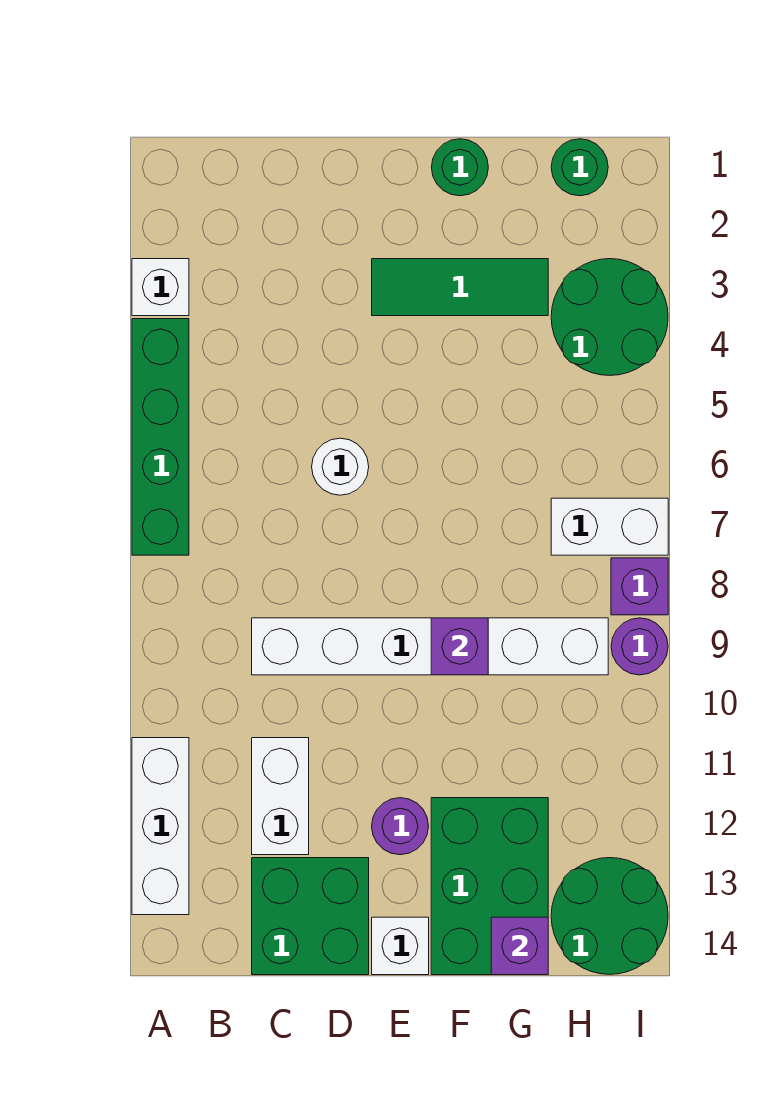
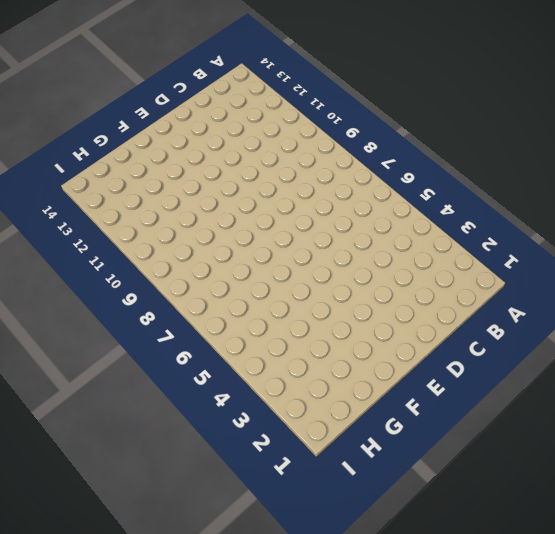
none -> white 1x1 brick [132,259,189,316]
none -> green 1x4 brick [132,319,189,555]
none -> white 1x3 brick [132,738,189,915]

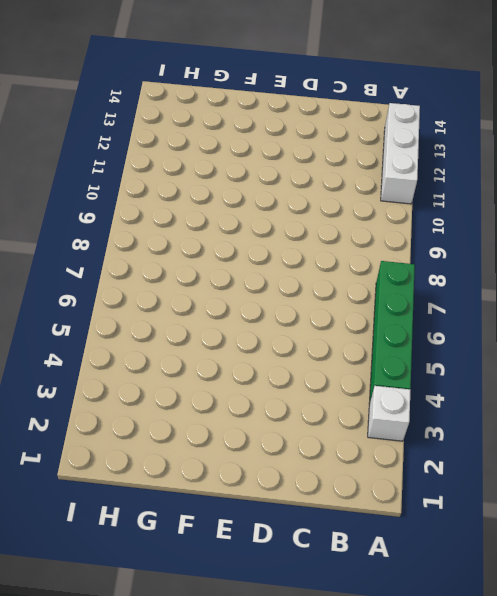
none -> white 1x6 brick [252,618,608,675]
none -> white 1x2 brick [252,738,309,855]
none -> green 2x2 brick [252,858,369,975]

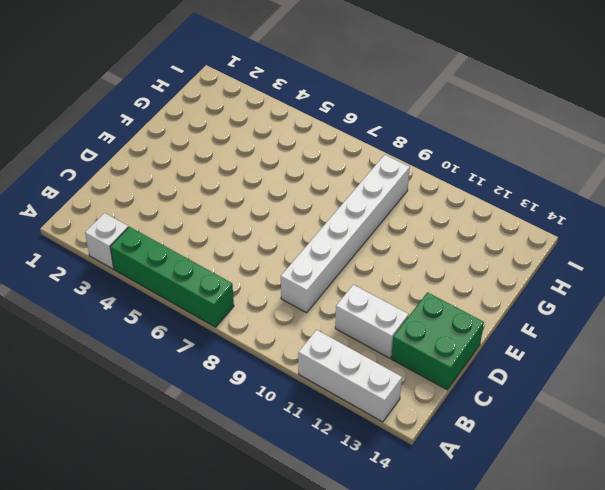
none -> white 1x1 round brick [312,438,369,495]
none -> green 1x3 tile [372,259,548,316]
none -> purple 1x1 round brick [372,798,429,855]

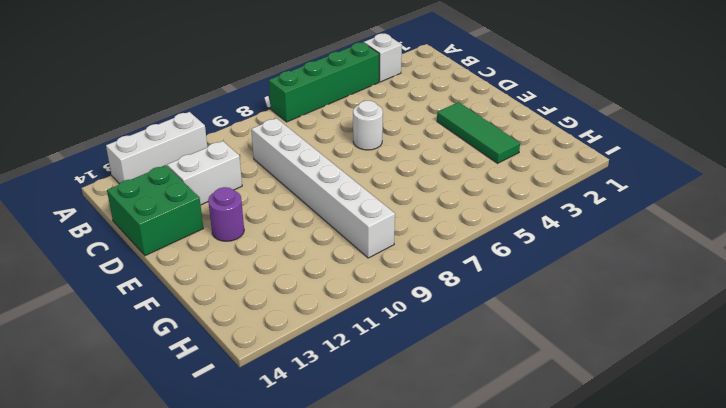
none -> white 1x1 brick [372,917,429,975]
none -> green 1x1 round brick [431,139,488,196]
none -> green 2x3 brick [431,798,548,975]

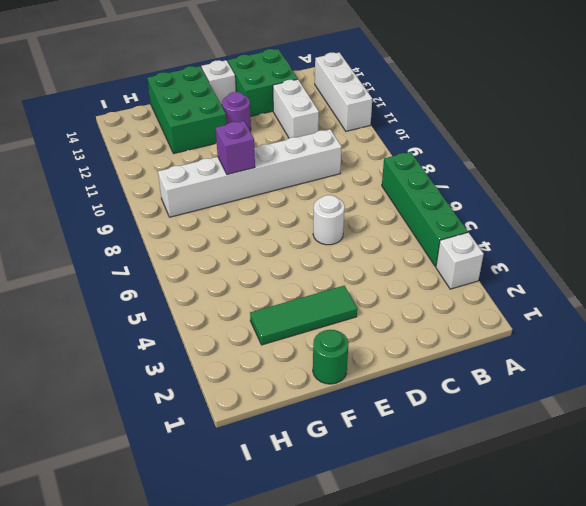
none -> green 1x1 round brick [551,139,608,196]
none -> green 2x2 round brick [551,259,668,376]
none -> white 1x2 brick [551,498,668,555]

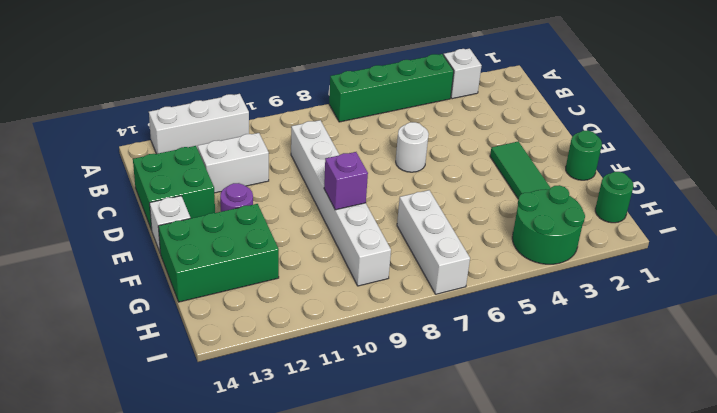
white 1x3 brick [397,190,470,294] -> white 1x2 brick [551,498,668,555]
none -> green 2x2 round brick [551,858,668,974]
none -> purple 1x1 brick [611,558,668,615]
none -> purple 1x1 round brick [611,618,668,675]

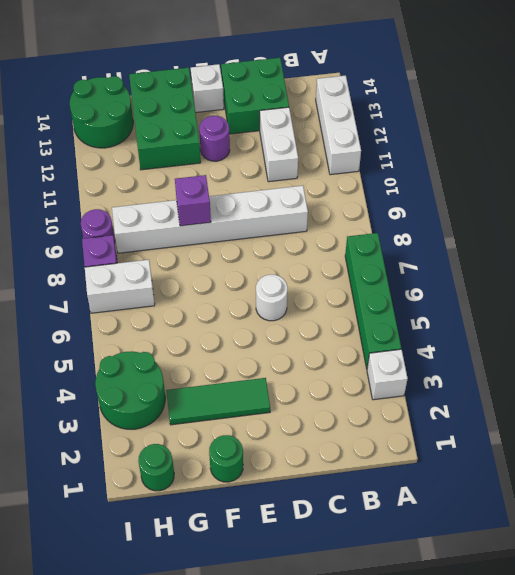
none -> purple 1x1 brick [491,917,548,975]

